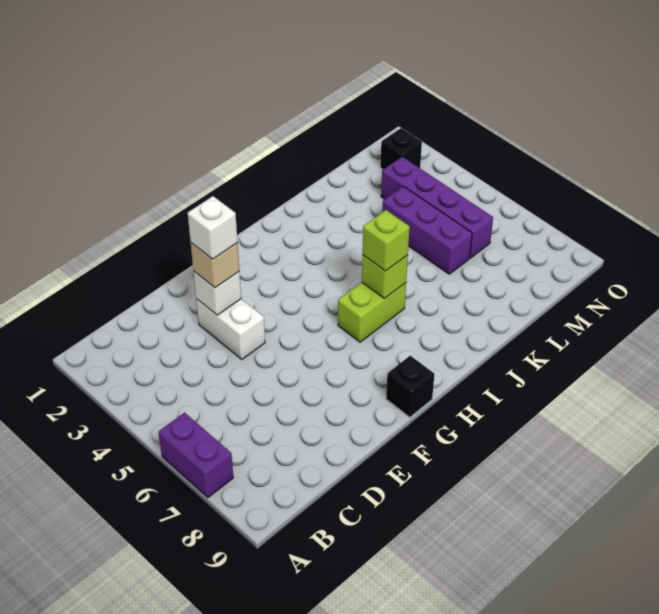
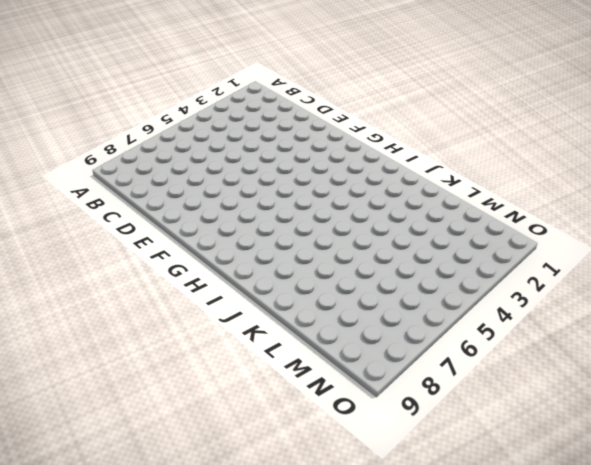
none -> purple 1x2 brick [158,413,233,498]
none -> white 1x2 brick [196,299,265,359]
none -> black 1x1 brick [386,356,434,417]

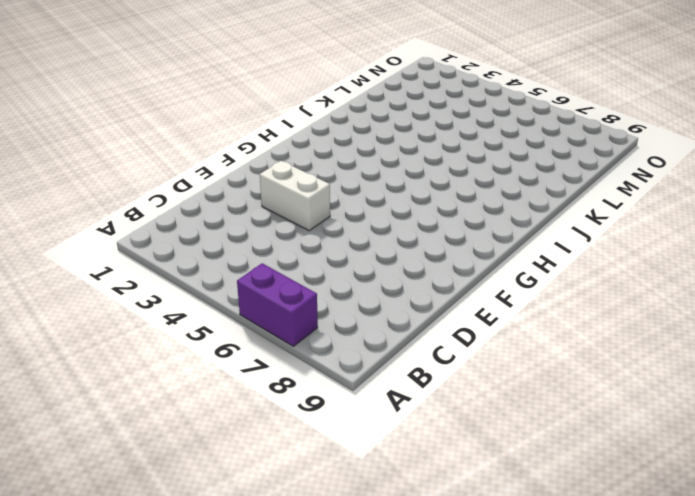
none -> black 1x1 brick [386,356,434,417]
none -> lime 1x2 brick [338,282,406,342]
none -> purple 1x3 brick [382,187,472,274]

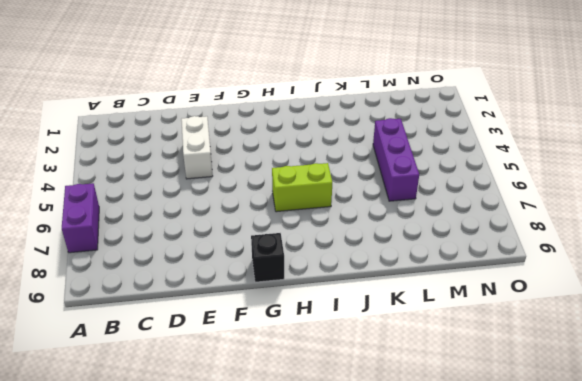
none -> purple 1x4 brick [381,157,493,258]
none -> black 1x1 brick [380,128,422,169]
none -> white 1x1 brick [194,272,241,315]

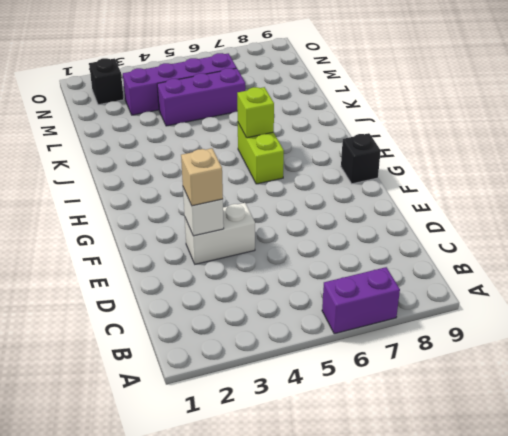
none -> lime 1x1 brick [362,210,410,271]
none -> white 1x1 brick [188,196,238,259]

